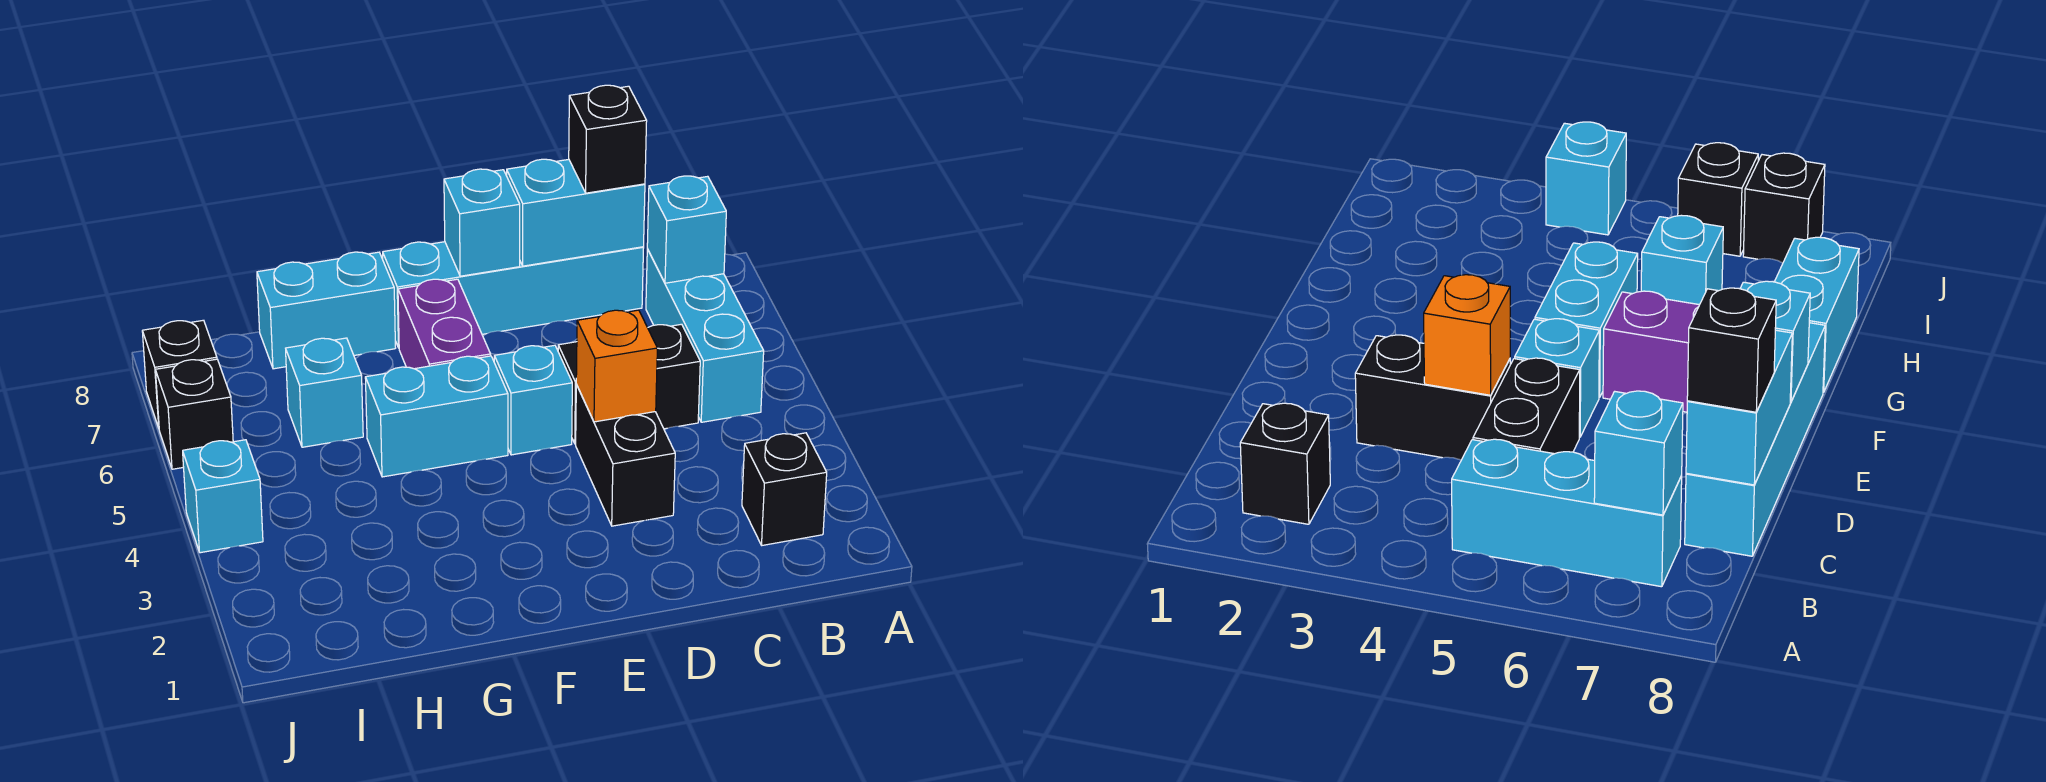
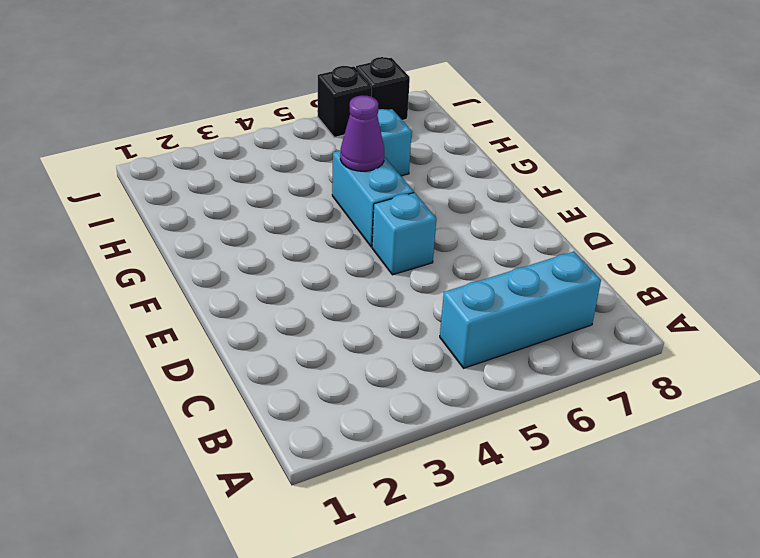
purple 1x1 cone [340,95,384,171] -> none
none -> black 1x1 brick [742,433,827,545]
none -> black 1x2 brick [558,324,700,444]
none -> cyan 1x4 brick [383,242,644,348]

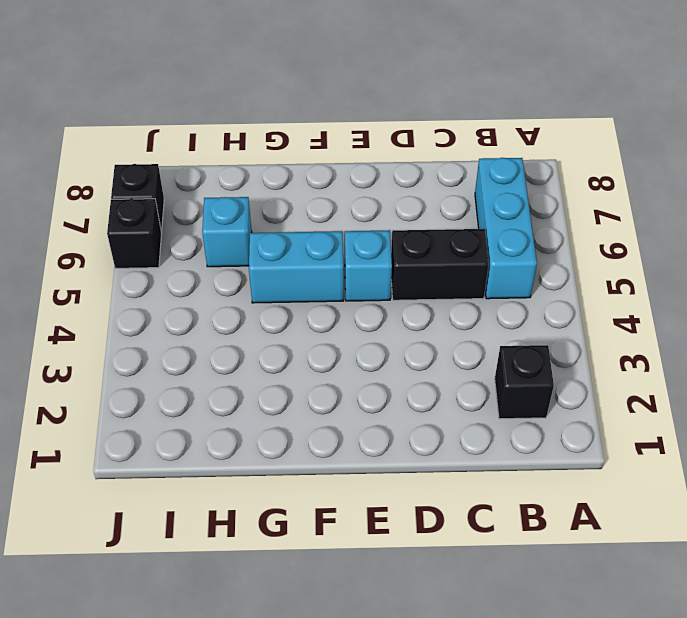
none -> cyan 1x4 brick [383,242,644,348]
none -> black 1x2 brick [576,385,675,526]
none -> purple 1x2 brick [398,279,491,369]

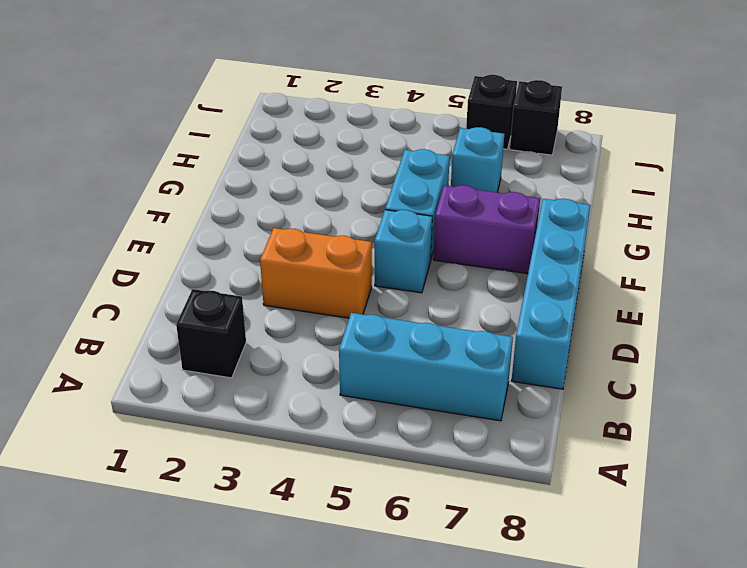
orange 1x2 brick [260,228,372,318] -> black 1x2 brick [576,385,675,526]
none -> black 1x2 brick [558,324,700,444]
none -> cyan 1x2 brick [257,252,396,369]
none -> cyan 1x1 brick [183,440,263,553]

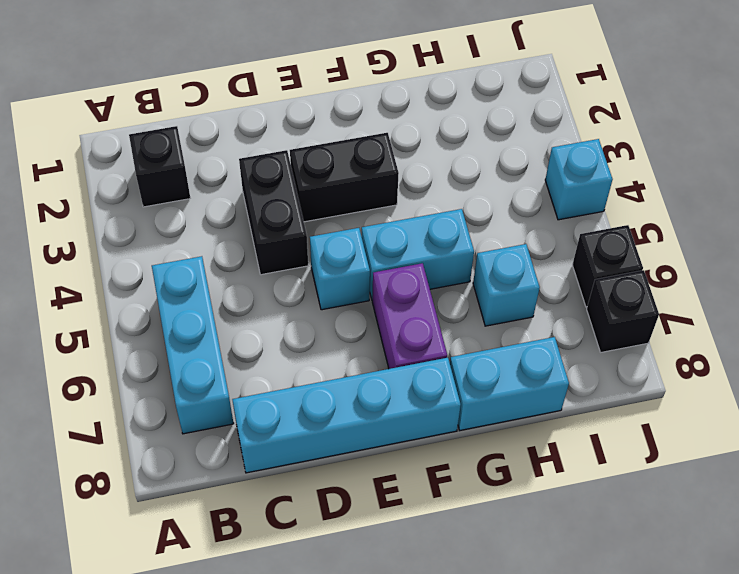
black 1x2 brick [290,133,399,222] -> black 1x2 brick moved to [558,324,700,444]
none -> cyan 1x1 brick [647,176,726,283]
none -> cyan 1x2 brick [507,159,645,266]
none -> orange 1x1 brick [576,310,657,422]

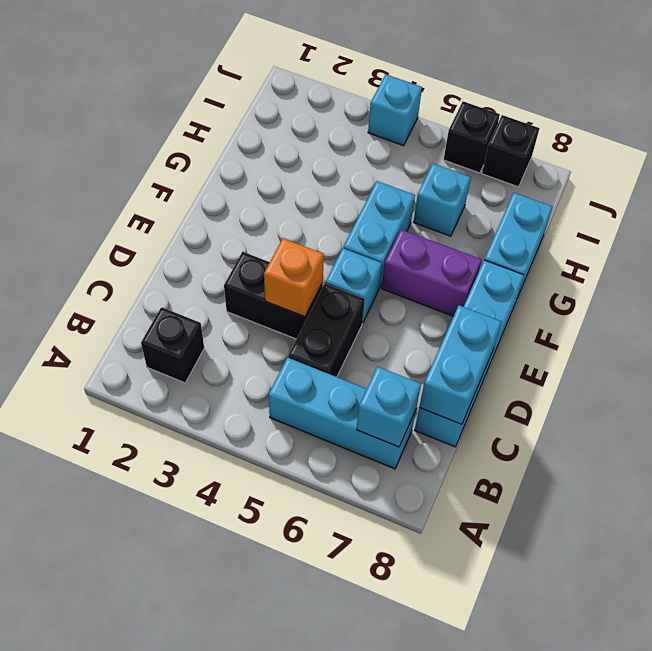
none -> cyan 1x1 brick [444,169,520,276]
none -> black 1x1 brick [569,85,647,193]

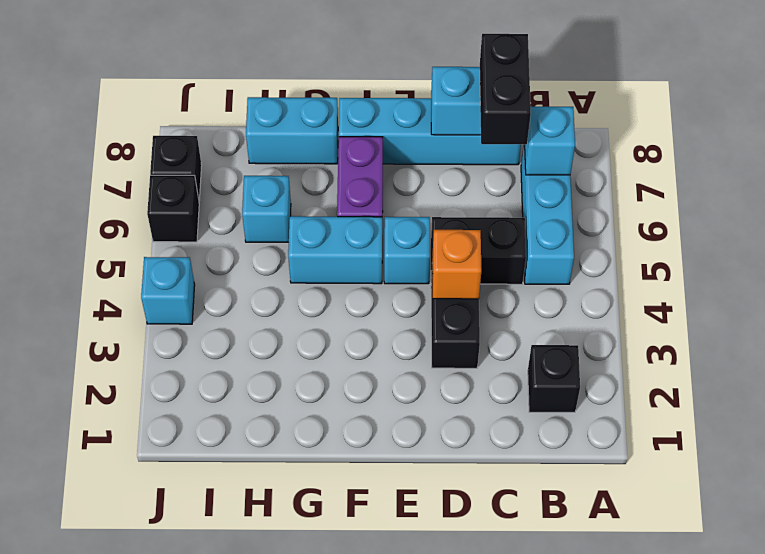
black 1x2 brick [480,34,531,144] -> black 1x1 brick [569,85,647,193]
none -> cyan 1x1 brick [444,169,520,276]

